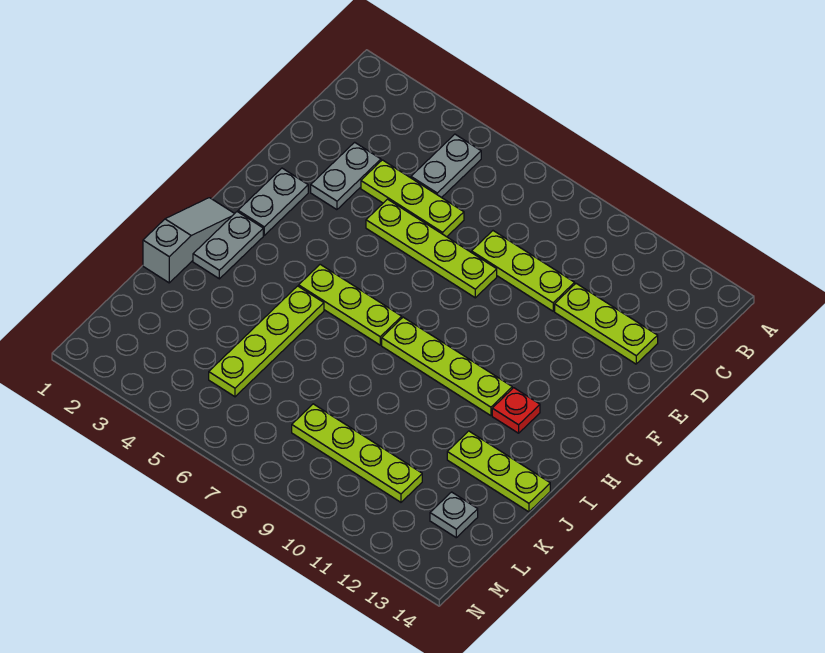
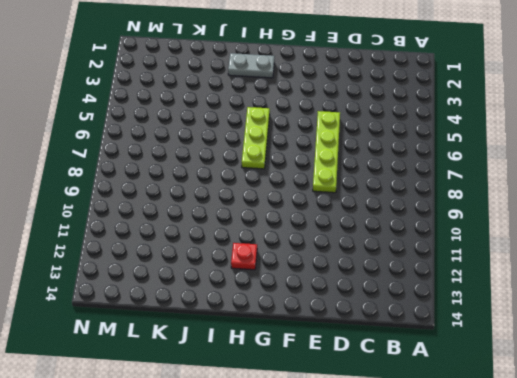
none -> grey 1x2 plate [411,134,481,198]
none -> grey 1x2 plate [311,142,381,210]
none -> lime 1x3 plate [361,160,464,237]

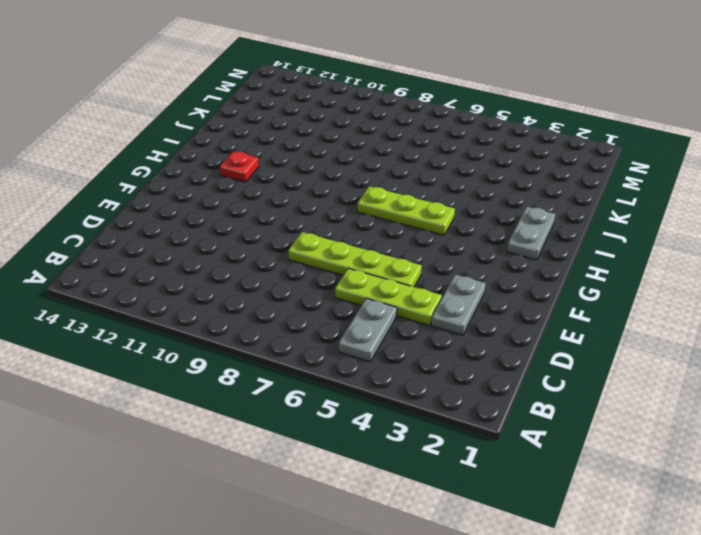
none -> lime 1x3 plate [472,231,575,311]
none -> lime 1x3 plate [555,284,658,364]
none -> grey 1x2 plate [238,168,308,235]

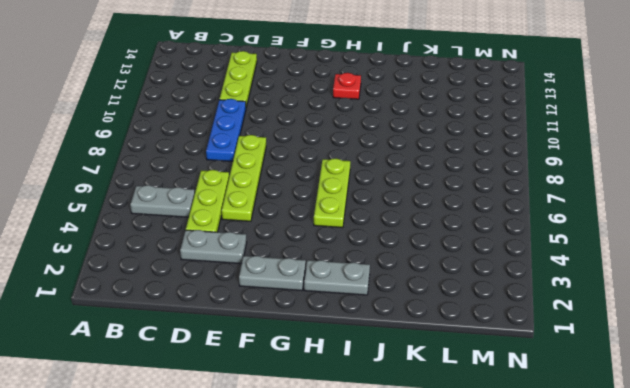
blue 1x3 plate [206,99,246,161] -> lime 1x3 plate [472,231,575,311]
none -> grey 1x3 slope [143,198,235,283]
none -> lime 1x4 plate [382,317,512,416]
none -> lime 1x4 plate [209,286,324,397]

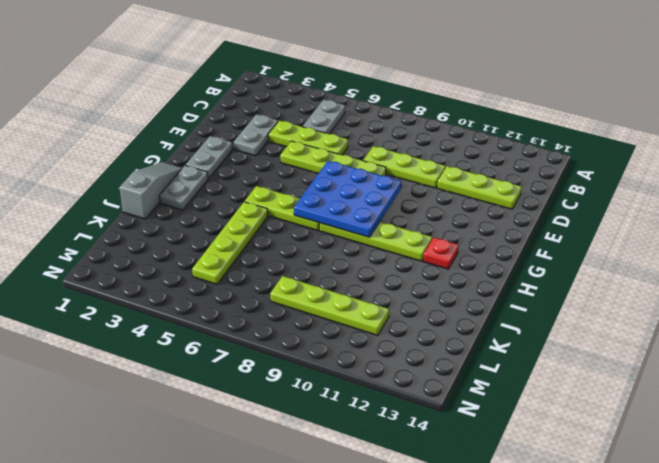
blue 3x3 plate [294,161,401,237] -> none
none -> lime 1x3 plate [447,431,550,512]
none -> grey 1x1 plate [430,492,478,538]

